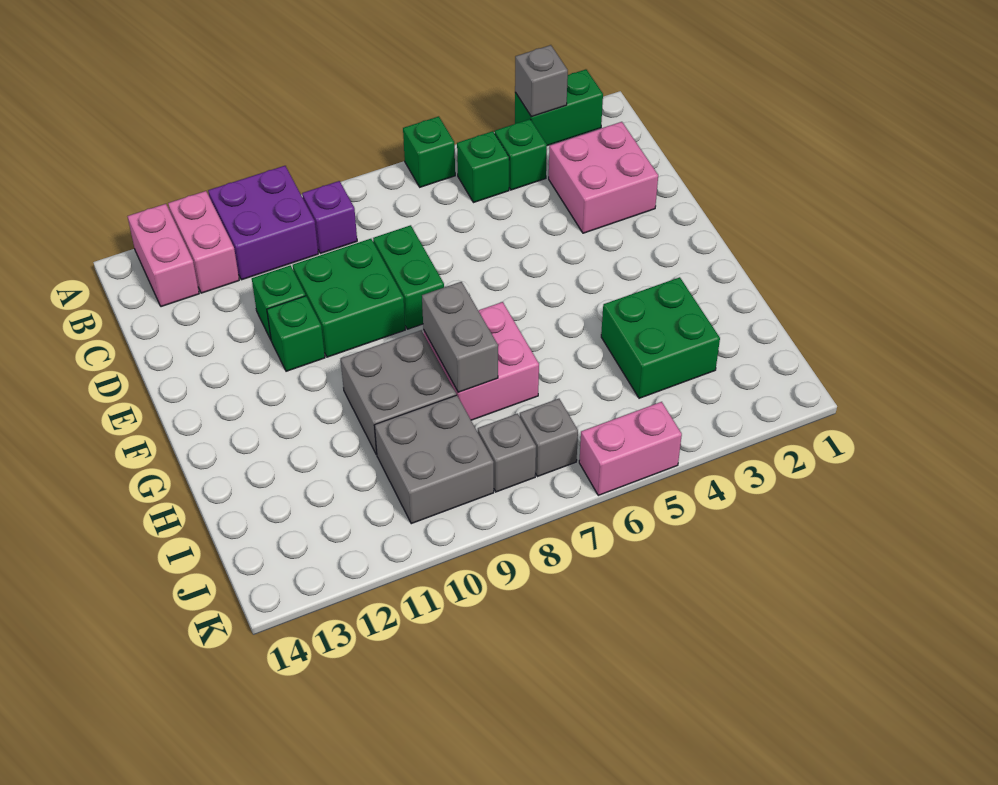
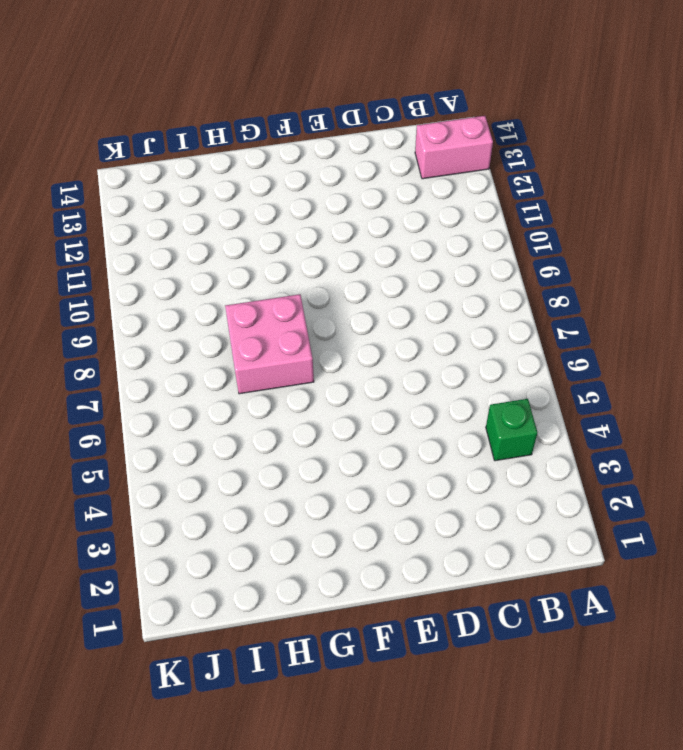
none -> green 1x2 brick [515,69,603,146]
none -> green 1x1 brick [403,116,455,187]
none -> purple 2x2 brick [208,166,318,280]

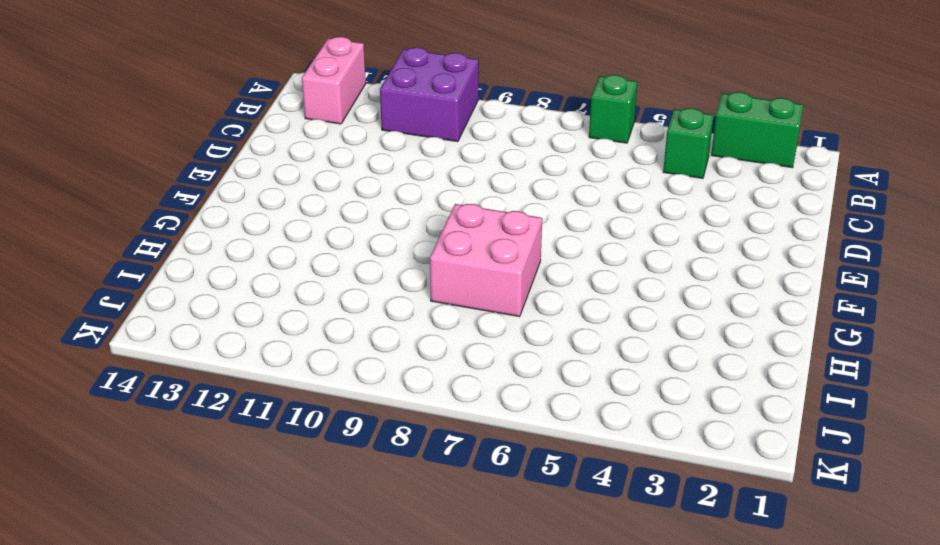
none -> pink 1x2 brick [168,191,239,293]
none -> green 1x1 brick [457,131,509,203]
none -> purple 1x1 brick [302,181,357,253]

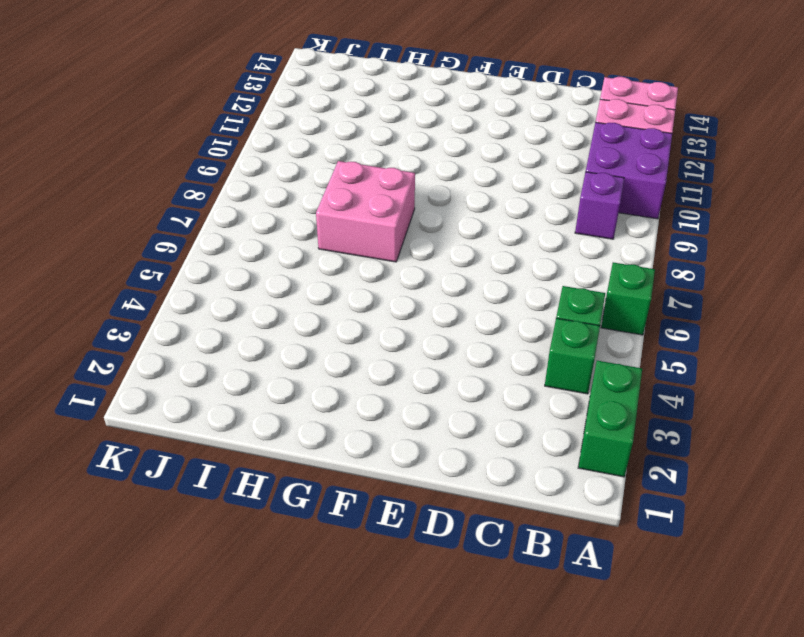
none -> pink 2x2 brick [549,122,658,233]
none -> green 1x2 brick [373,225,444,329]
none -> green 2x2 brick [293,239,405,357]

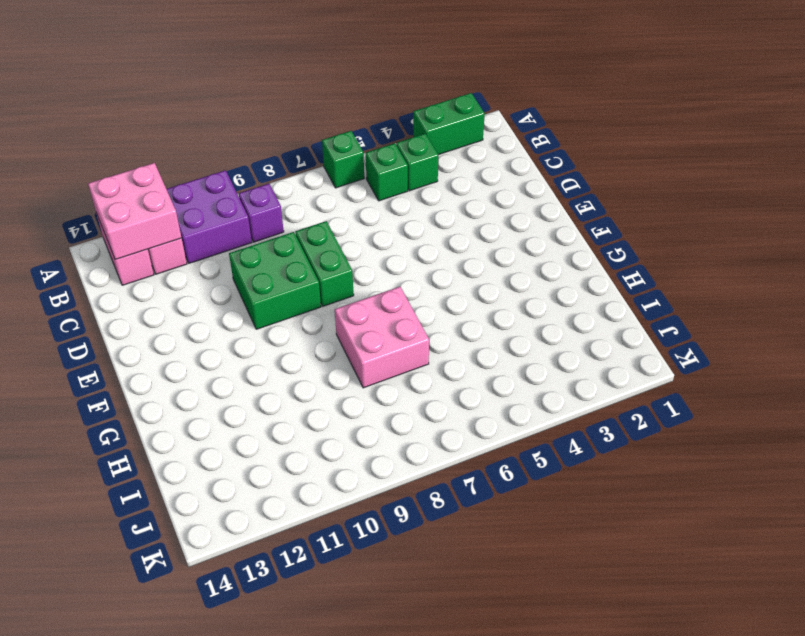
pink 2x2 brick [88,163,181,260] -> pink 2x2 brick moved to [549,122,658,233]
none -> green 1x1 brick [252,265,306,339]
none -> green 1x1 brick [267,296,325,371]
none -> grey 2x2 brick [341,330,456,455]

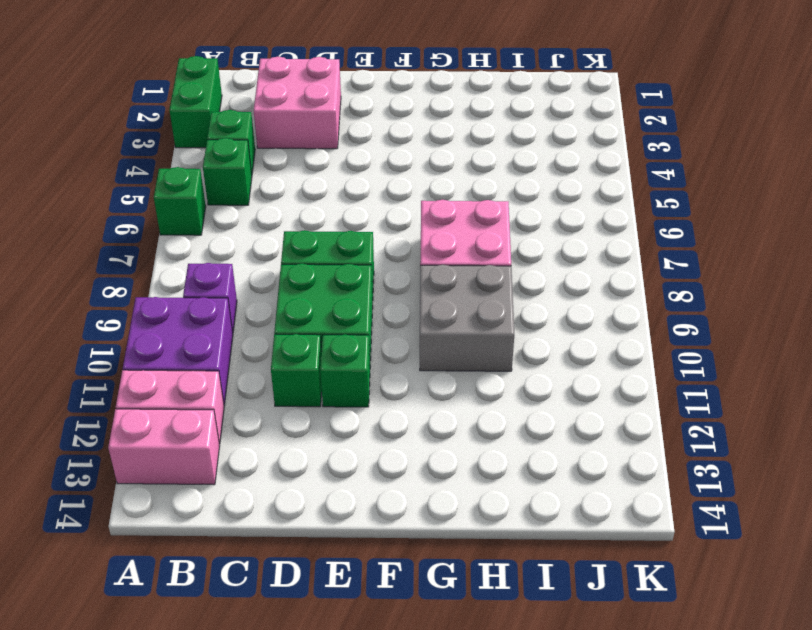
none -> green 2x2 brick [601,277,720,398]
none -> grey 2x2 brick [374,395,494,524]
none -> grey 1x1 brick [520,399,578,477]

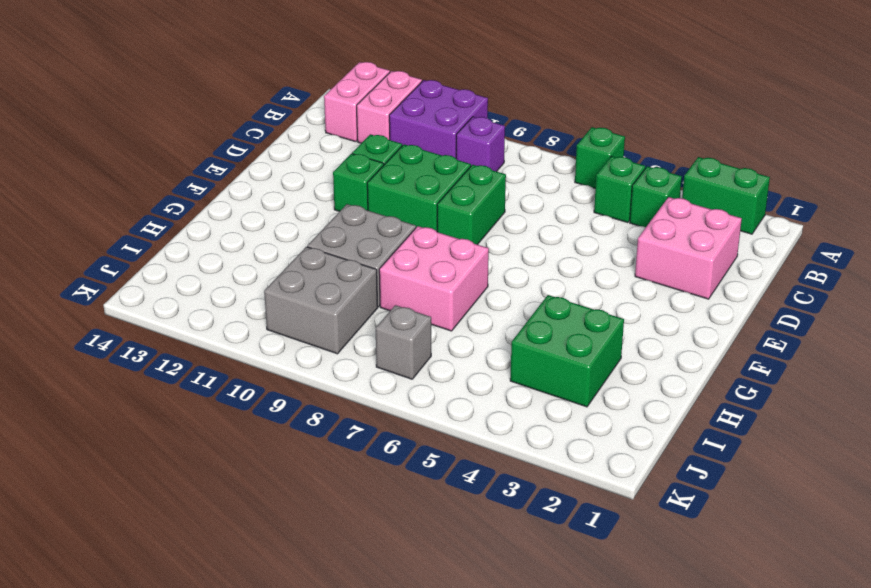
none -> grey 1x1 brick [478,414,536,492]
none -> pink 1x2 brick [579,402,682,495]
none -> grey 1x1 brick [515,45,568,117]

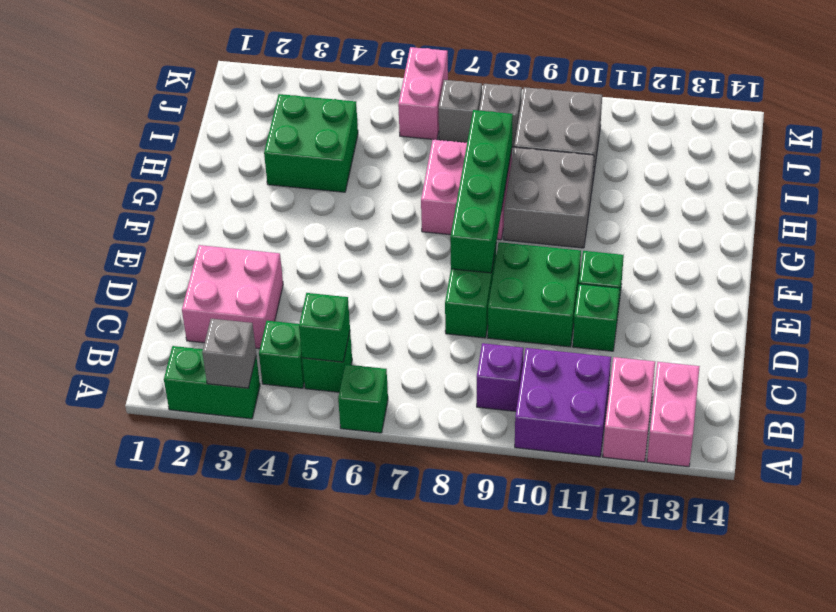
green 1x1 brick [299,293,350,362] -> none
green 1x4 brick [450,110,513,273] -> grey 1x2 brick [422,282,498,392]
pink 1x2 brick [398,47,448,140] -> pink 1x2 brick turned to [579,402,682,495]

